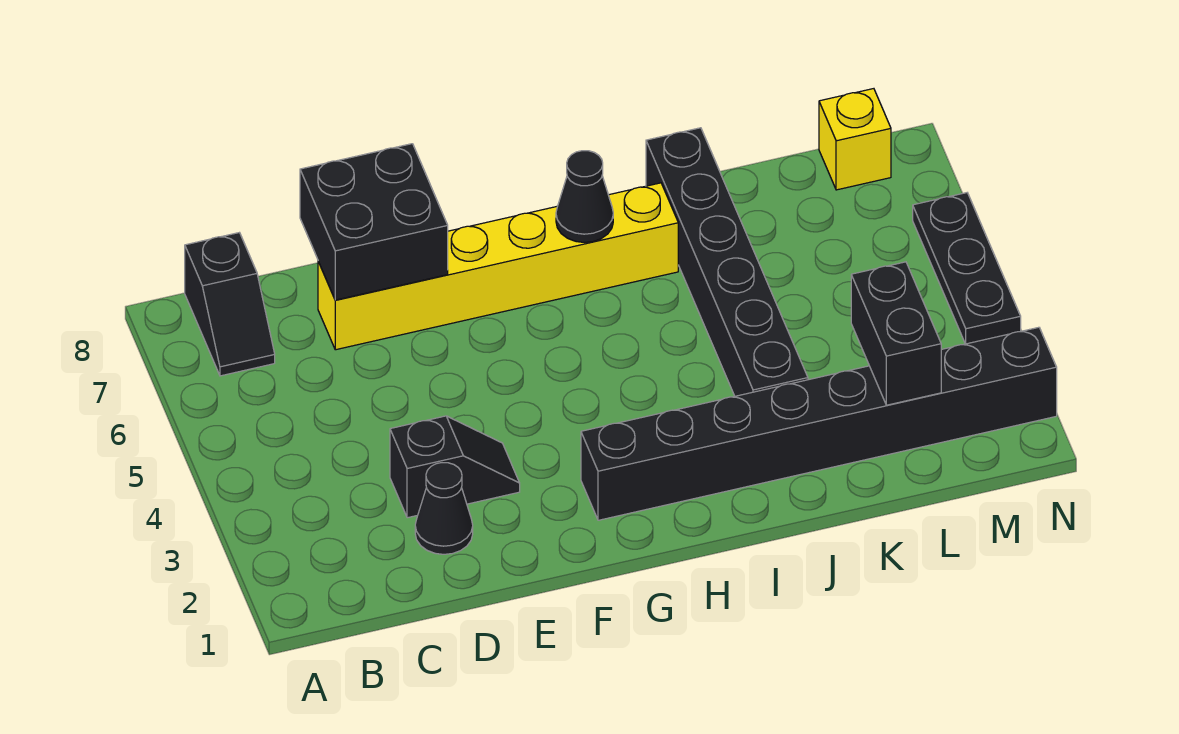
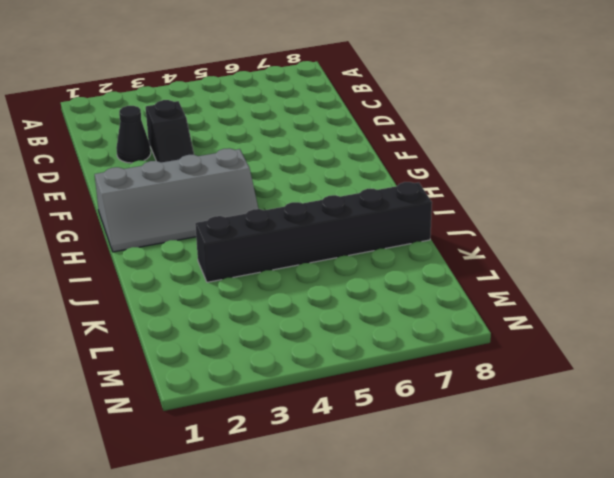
grey 2x4 slope [95,148,258,252] -> black 1x8 brick [581,327,1057,520]
none -> black 1x2 slope [185,233,275,376]
none -> yellow 1x6 brick [318,183,678,350]

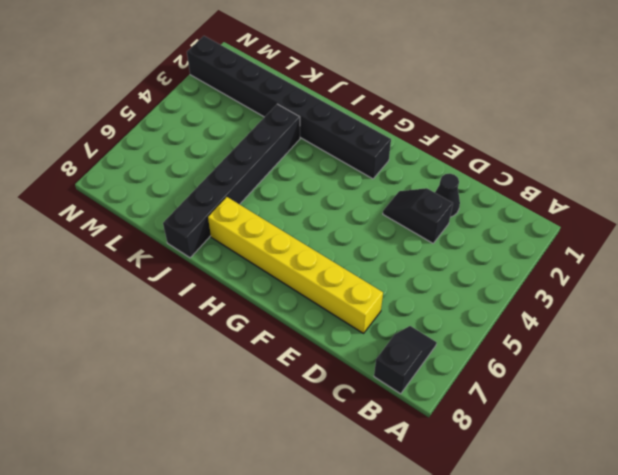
none -> yellow 1x1 brick [819,89,891,190]
none -> black 1x3 plate [913,193,1021,344]

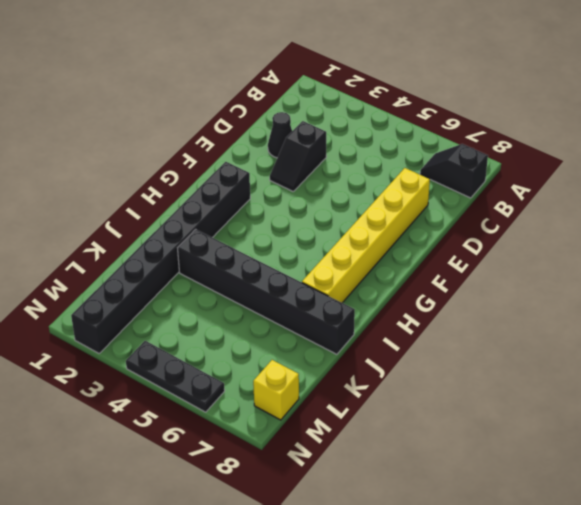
none -> black 2x2 brick [300,144,448,300]
none -> black 1x1 cone [556,151,613,242]

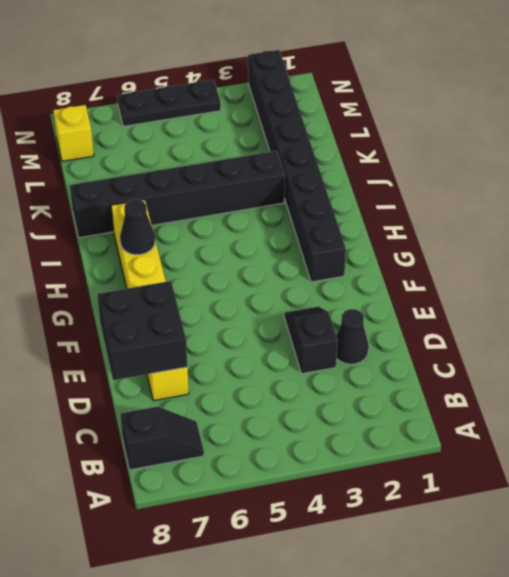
none -> black 1x2 brick [851,262,941,405]

